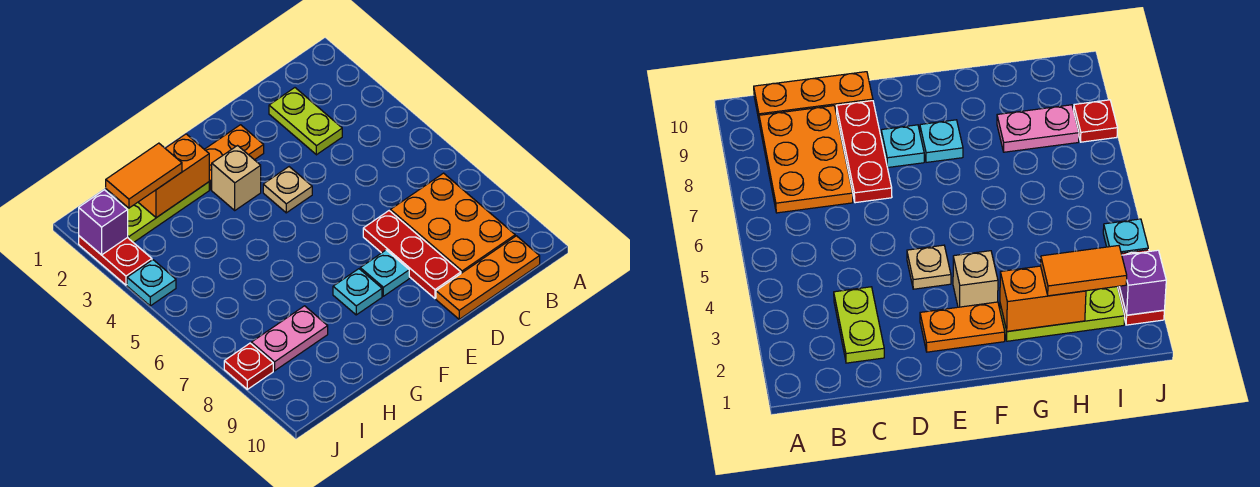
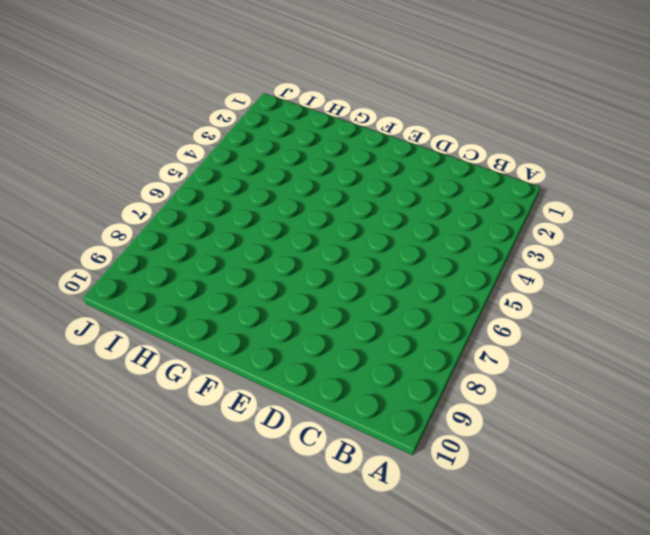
none -> orange 2x3 plate [390,173,515,273]
none -> orange 1x3 plate [436,236,540,319]
none -> lime 1x2 plate [269,88,342,155]

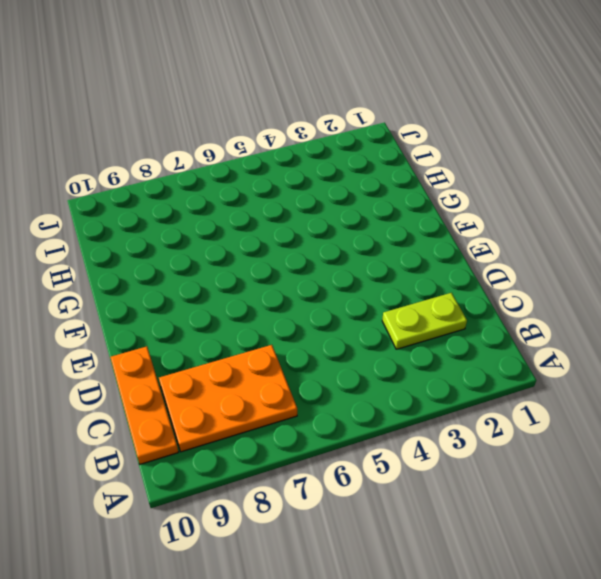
none -> red 1x3 plate [363,211,461,298]
none -> orange 1x2 plate [204,125,264,190]
none -> tan 1x1 plate [263,167,312,213]

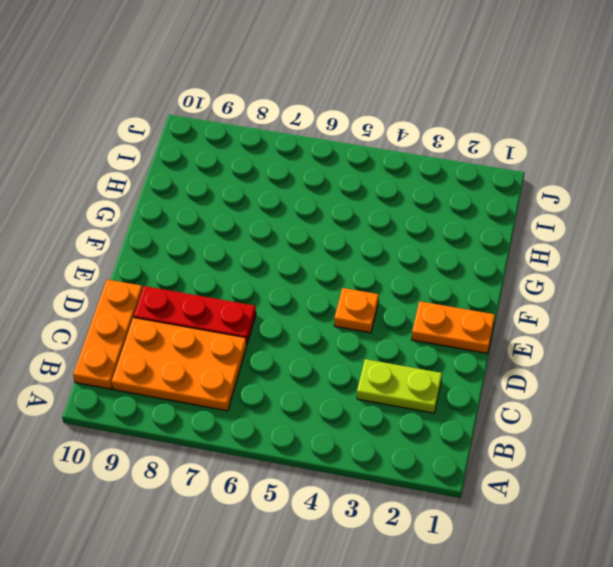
orange 1x2 plate [412,301,495,354] -> orange 1x2 plate turned to [204,125,264,190]
orange 1x1 plate [334,288,379,333] -> tan 1x1 plate [263,167,312,213]
none -> cyan 1x1 plate [360,250,409,296]
none -> tan 1x1 brick [212,146,261,210]
none -> cyan 1x1 plate [333,269,382,315]

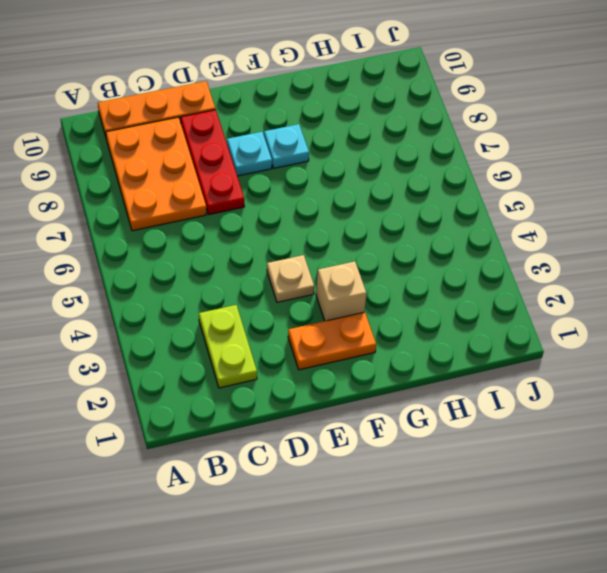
none -> lime 1x3 plate [123,182,209,243]
none -> pink 1x2 plate [251,306,328,371]
none -> red 1x2 plate [79,236,152,285]

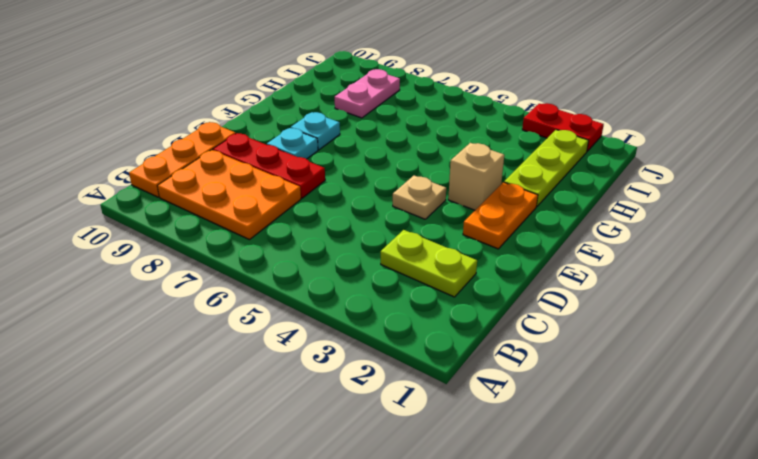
none -> cyan 1x1 plate [127,260,176,306]
none -> red 1x1 plate [224,343,273,389]
none -> orange 1x2 brick [138,134,209,218]

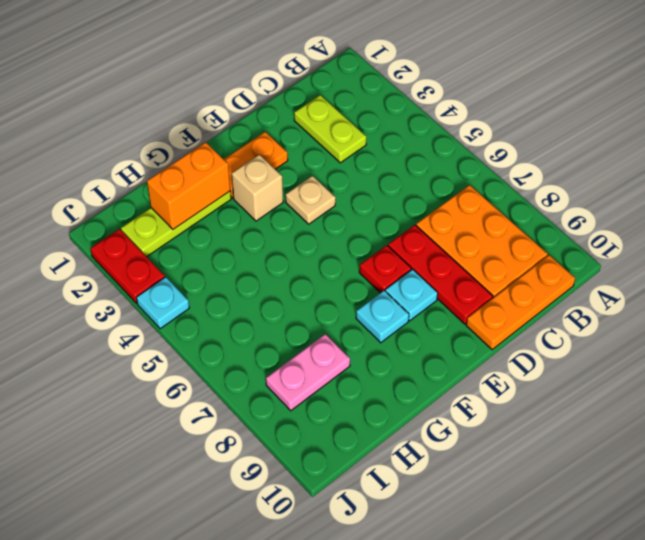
red 1x1 plate [359,245,411,293] -> red 1x1 plate moved to [224,343,273,389]
none -> purple 1x1 brick [79,190,128,255]
none -> orange 1x2 tile [106,143,182,208]

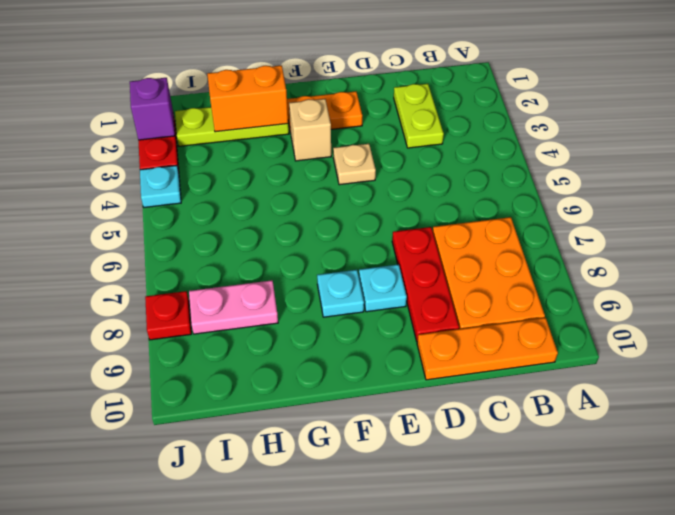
none -> orange 1x2 tile [106,143,182,208]

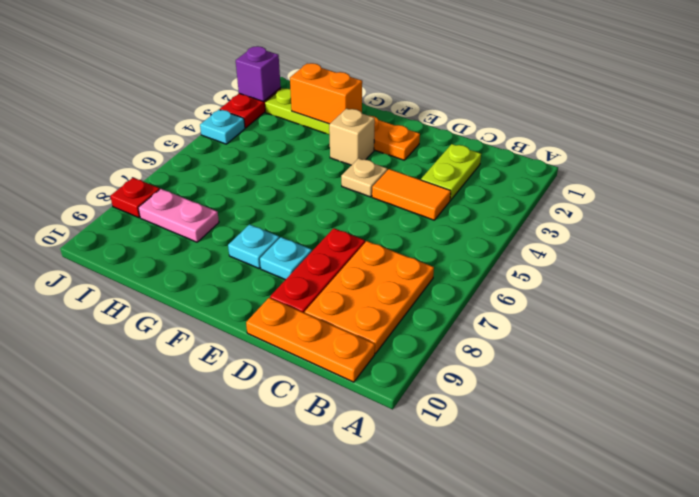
orange 1x2 tile [372,169,451,220] -> orange 1x2 tile moved to [106,143,182,208]

